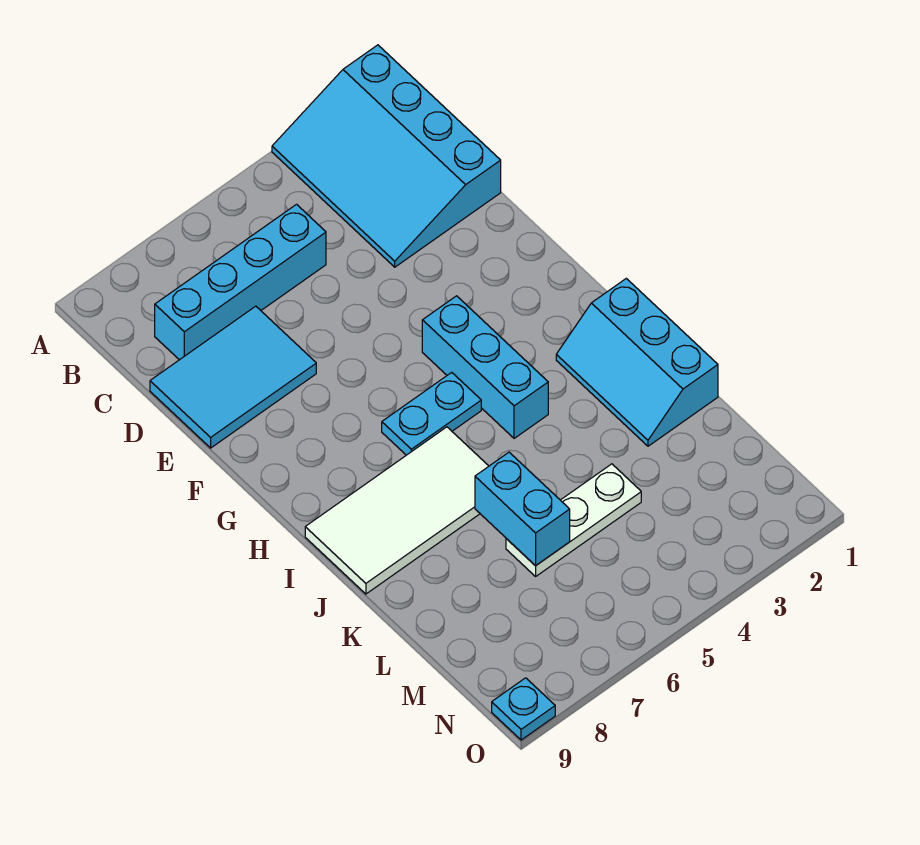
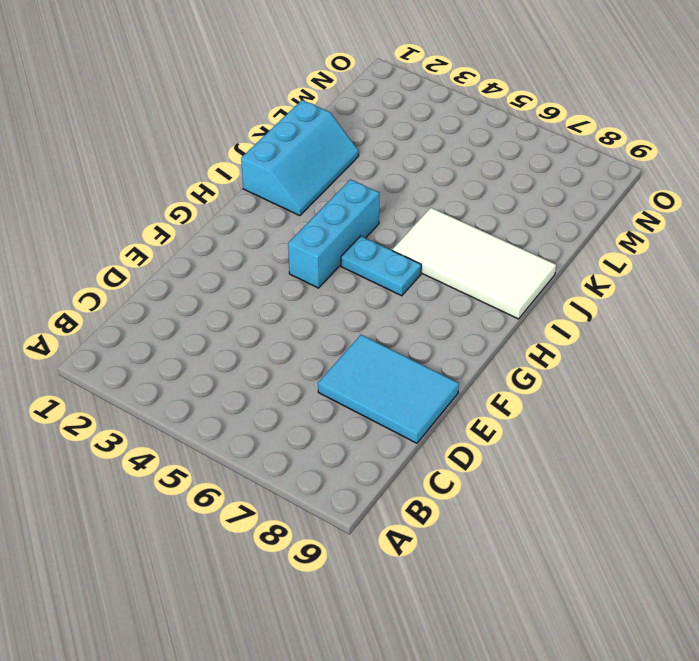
none -> cyan 3x4 slope [272,45,501,267]
none -> cyan 1x4 brick [155,204,326,360]

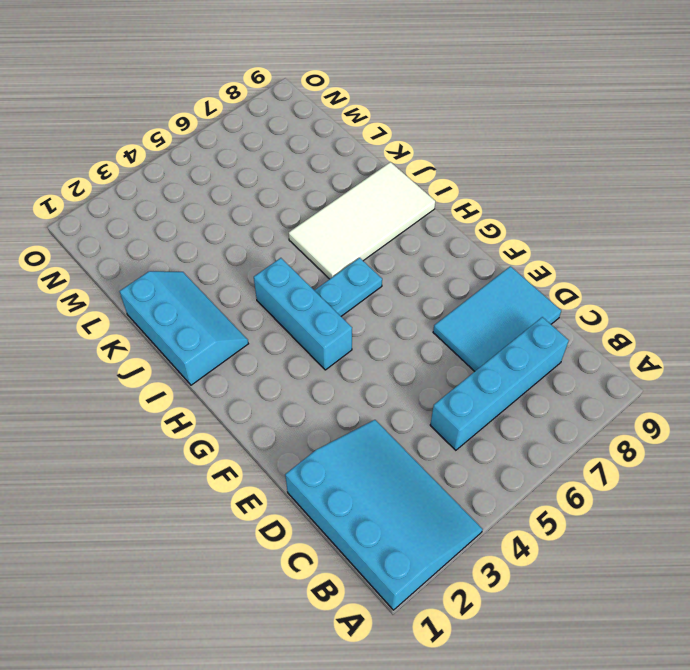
none -> white 1x3 plate [506,464,641,576]
none -> cyan 1x1 plate [492,678,555,740]

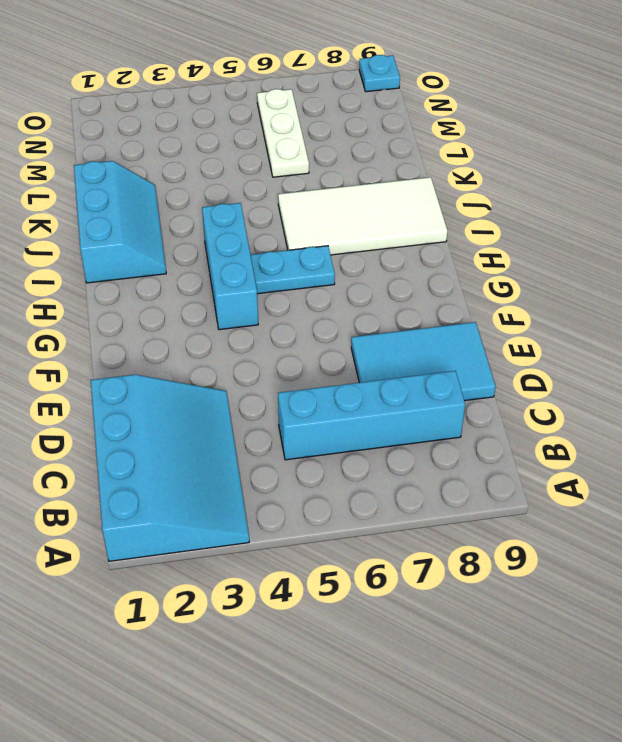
white 1x3 plate [257,89,309,177] -> white 1x3 plate turned to [506,464,641,576]
none -> cyan 1x2 brick [475,452,570,566]

